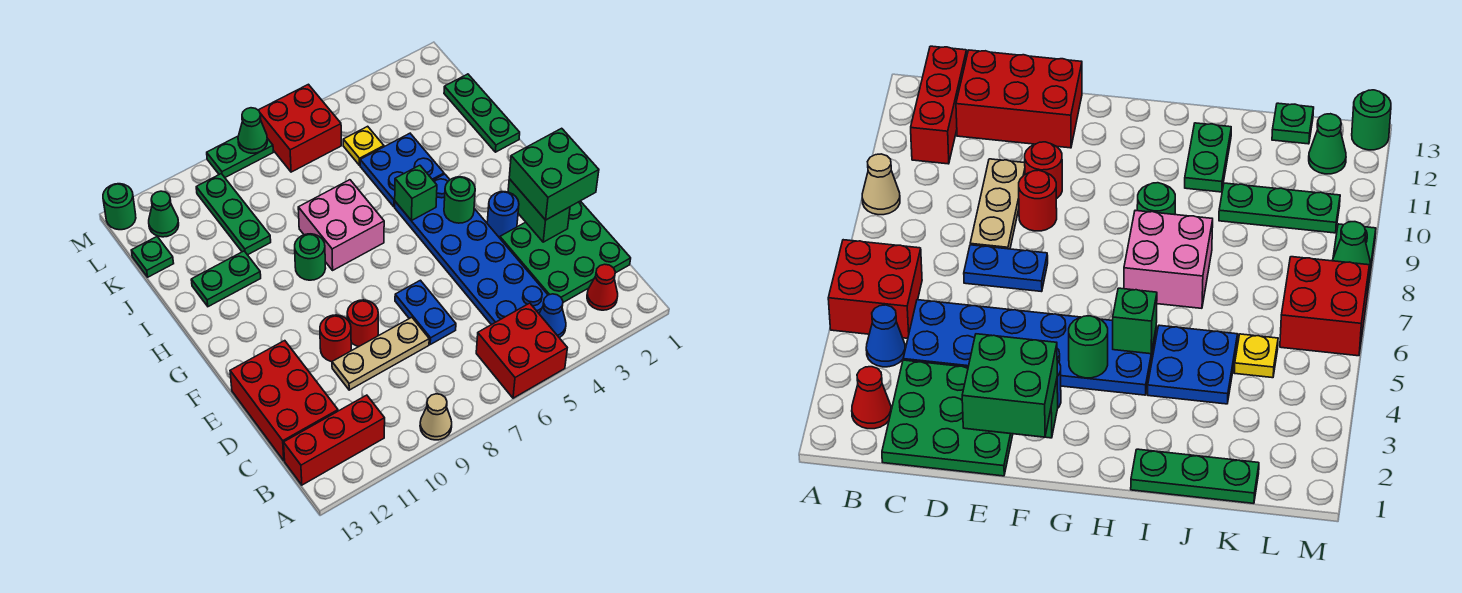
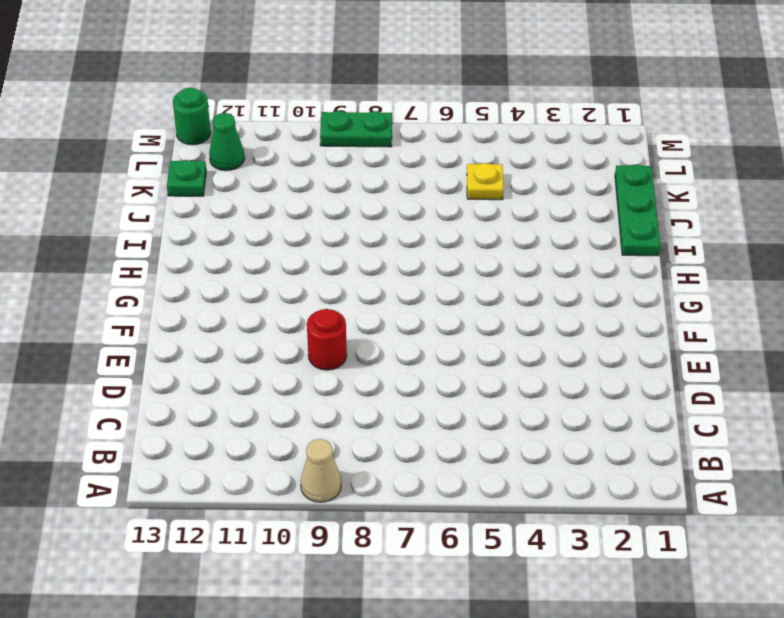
none -> red 2x2 brick [476,303,567,398]
none -> red 1x1 cone [587,264,618,310]
none -> blue 1x1 cone [539,294,566,338]
none -> red 1x3 brick [284,395,385,485]

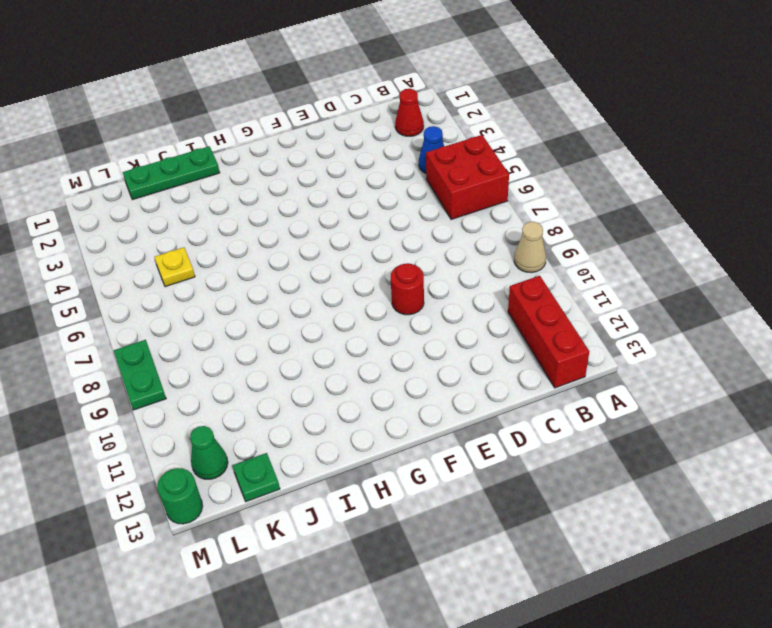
none -> green 3x3 plate [500,201,631,302]
none -> blue 2x6 plate [395,174,548,325]
none -> red 2x3 brick [230,341,338,461]
none -> blue 1x2 plate [395,280,456,344]

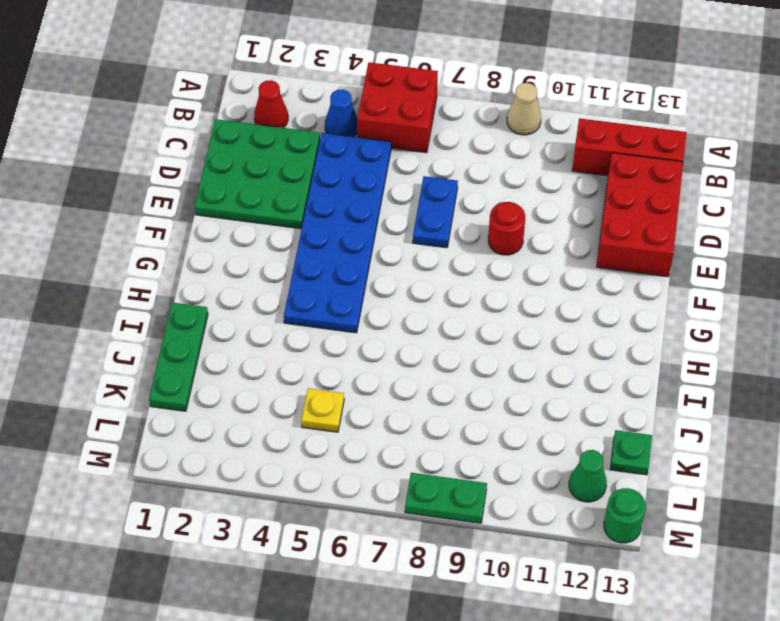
none -> tan 1x3 plate [332,317,429,390]
none -> red 1x1 round brick [320,315,351,362]
none -> blue 1x1 round brick [487,192,519,237]
none -> pink 2x2 brick [298,180,384,270]

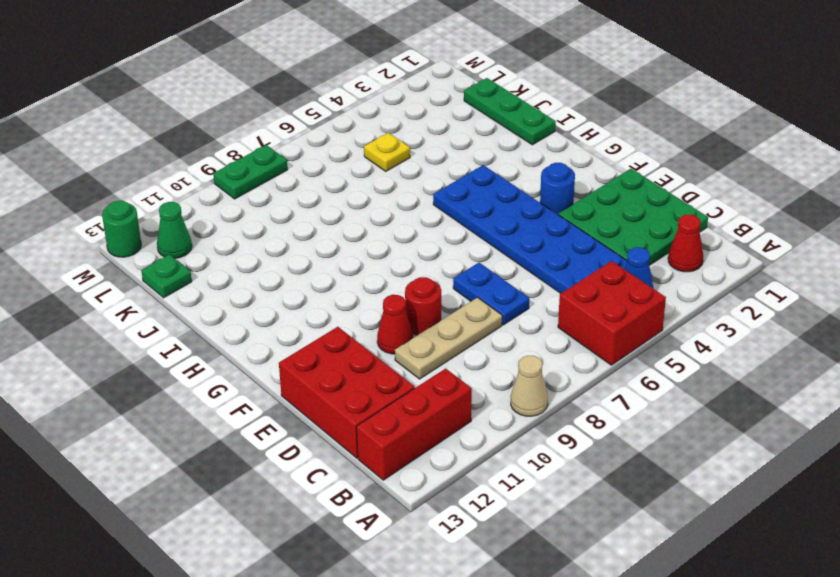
red 1x1 cone [377,295,413,354] -> red 1x1 round brick [320,315,351,362]
none -> pink 2x2 brick [298,180,384,270]
none -> green 1x1 round brick [295,234,326,280]
none -> blue 2x2 plate [360,133,444,207]
none -> green 1x2 plate [191,251,261,307]

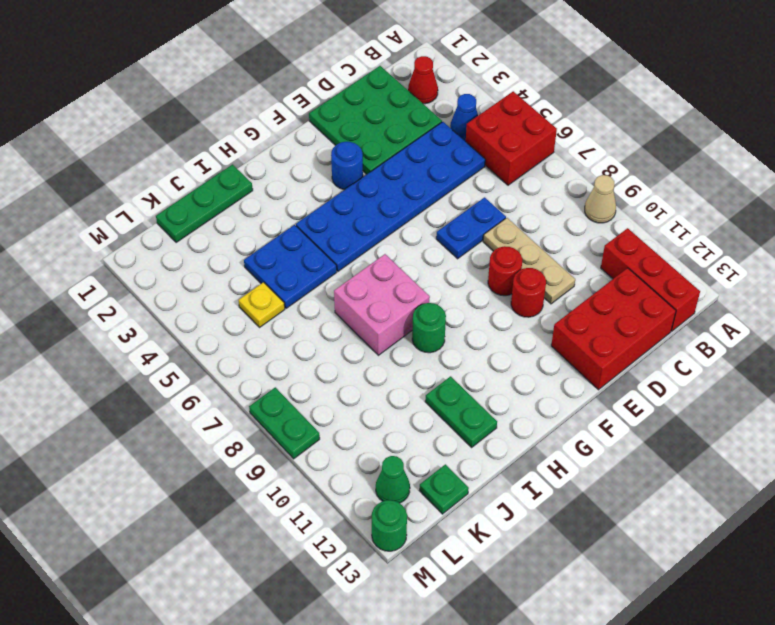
none -> green 1x3 plate [196,174,271,255]
none -> red 2x2 brick [258,84,341,172]
none -> green 1x2 brick [508,179,570,242]
none -> green 1x1 round brick [444,177,475,223]

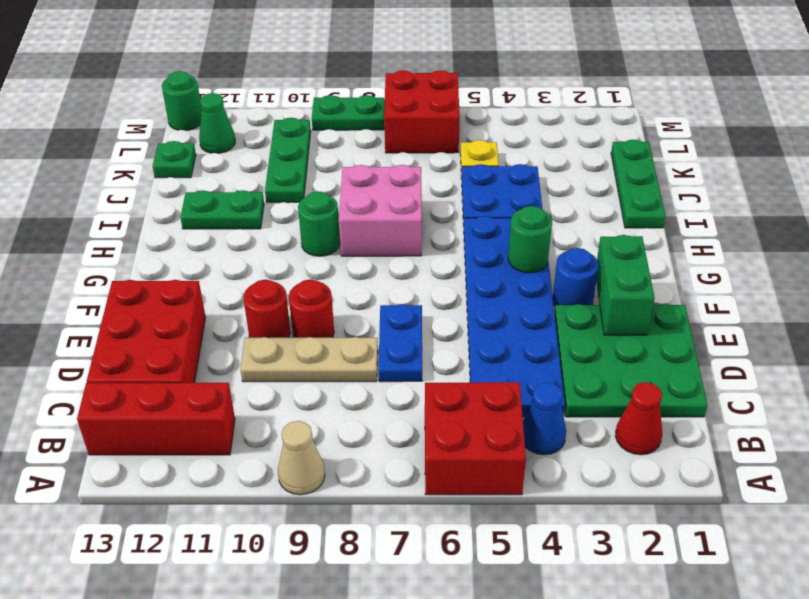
none -> green 1x1 brick [395,165,437,221]
none -> green 1x1 cone [238,108,267,153]
none -> green 2x2 brick [509,128,599,220]

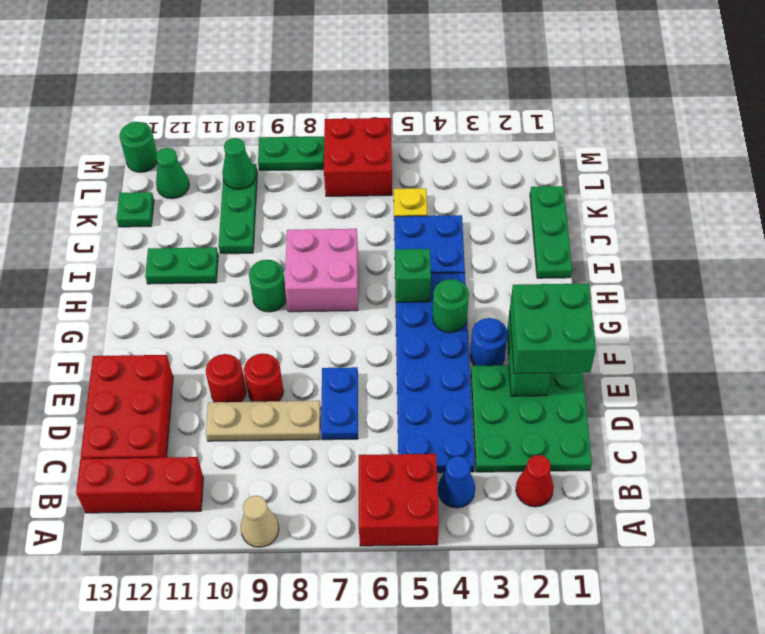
green 1x1 cone [222,138,256,189] -> green 1x1 cone moved to [238,108,267,153]

